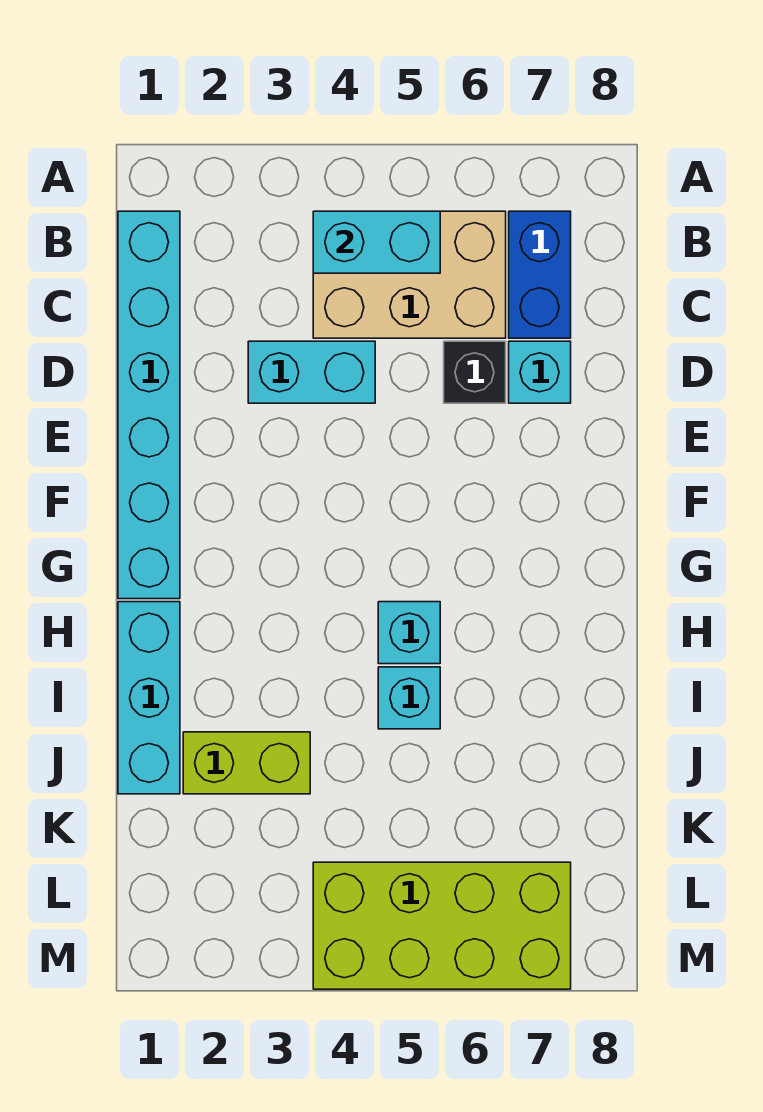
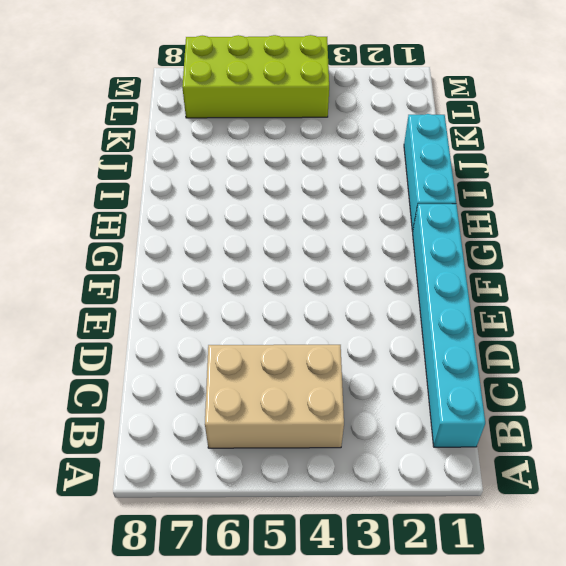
none -> blue 1x2 brick [509,211,571,338]
none -> cyan 1x2 brick [248,341,375,403]
none -> black 1x1 brick [444,341,506,403]

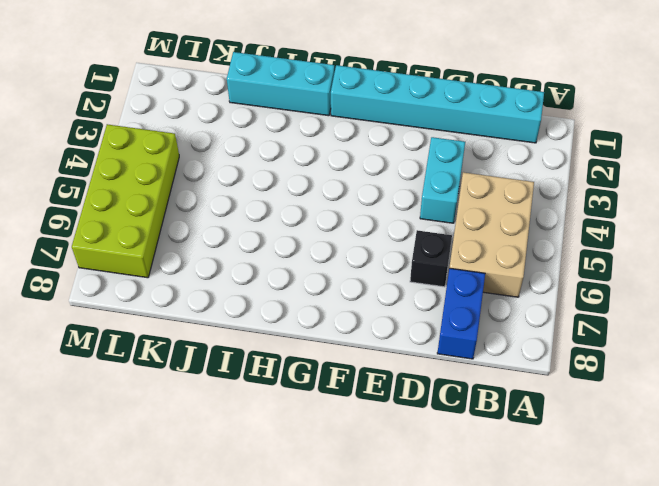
blue 1x2 brick [437,268,485,359] -> blue 1x2 brick turned to [509,211,571,338]
none -> cyan 1x1 brick [509,341,571,403]
none -> cyan 1x1 brick [378,602,440,664]
none -> cyan 1x1 brick [378,667,440,729]

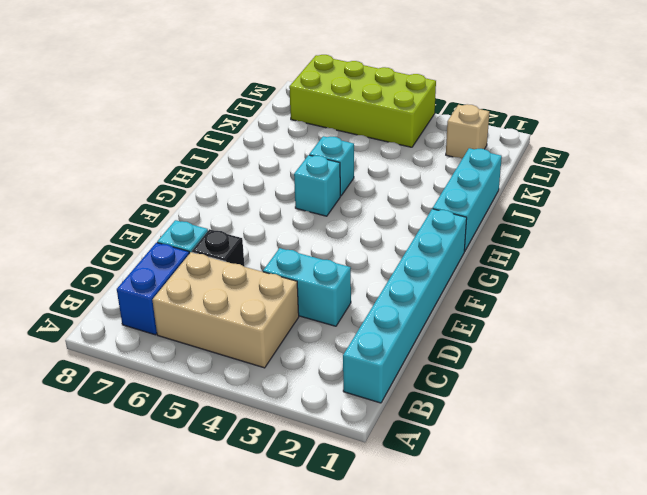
tan 1x1 brick [446,104,489,159] -> none
none -> lime 1x2 brick [183,732,310,794]
none -> cyan 1x2 brick [313,211,440,273]

